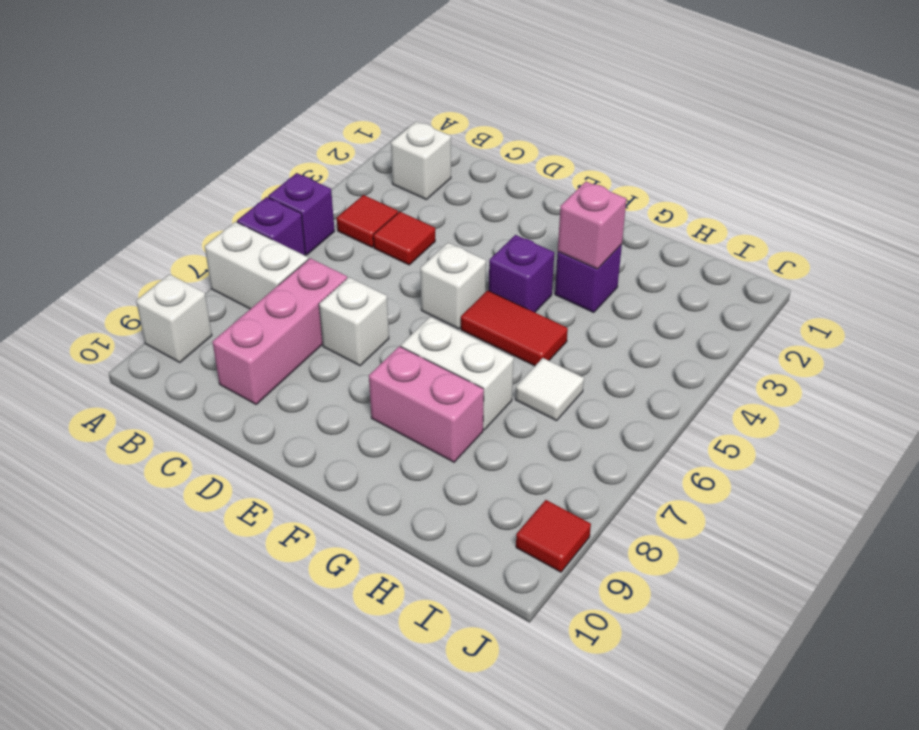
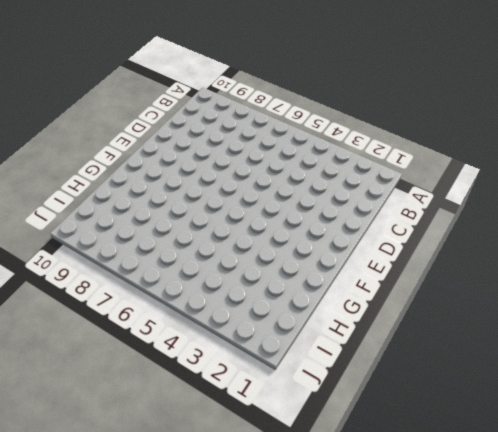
none -> purple 1x1 brick [268,173,335,255]
none -> purple 1x1 brick [237,197,306,256]
none -> white 1x2 brick [205,222,308,309]

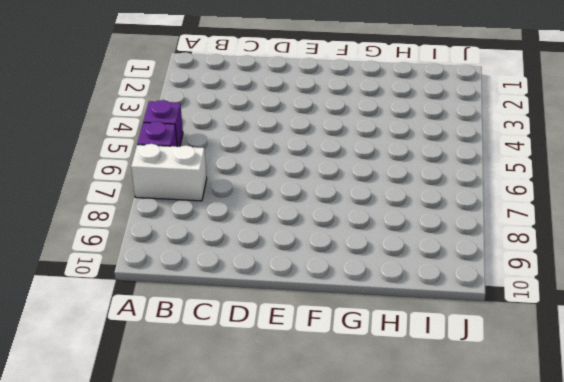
none -> white 1x1 brick [136,274,212,363]
none -> white 1x1 brick [391,121,451,199]
none -> red 1x1 tile [337,195,398,247]

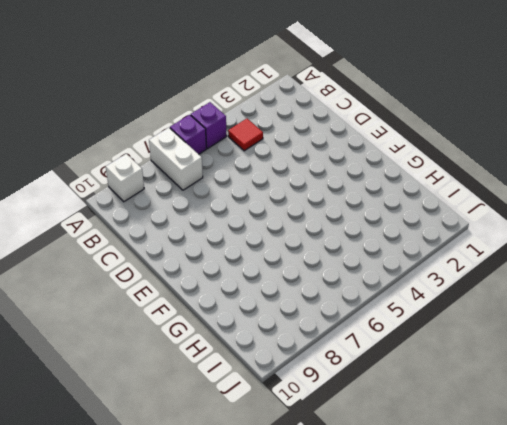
none -> white 1x1 brick [391,121,451,199]
none -> red 1x1 tile [373,212,435,265]
none -> pink 1x3 brick [212,258,347,404]

